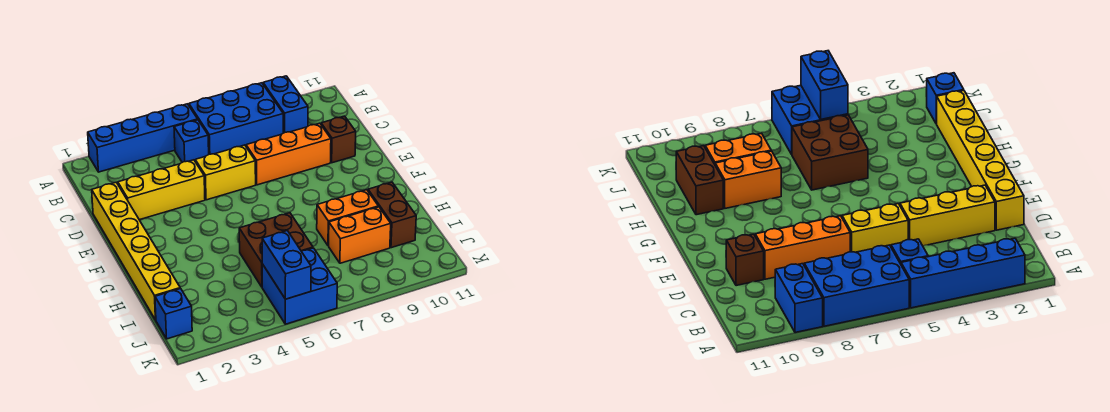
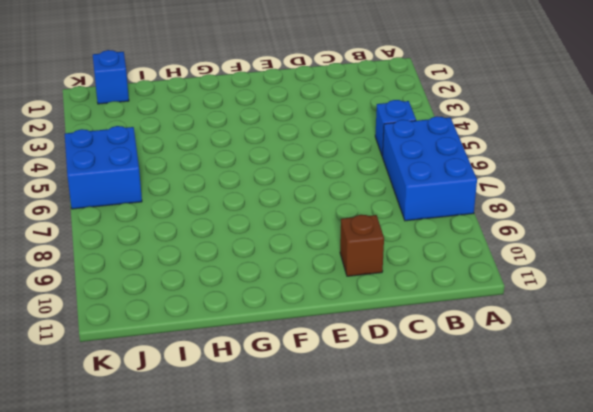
none -> blue 1x4 brick [88,104,198,172]
none -> blue 1x2 brick [263,76,308,133]
none -> yellow 1x6 brick [92,182,180,320]

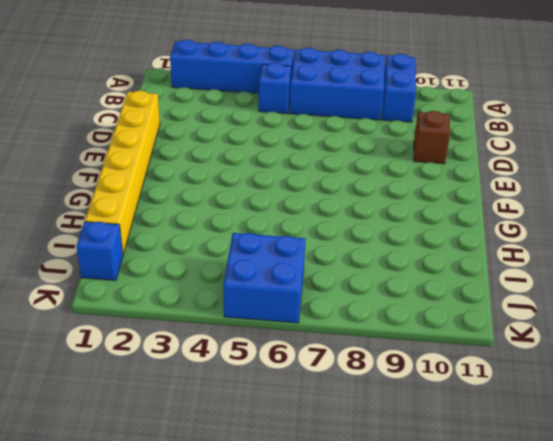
none -> yellow 1x3 brick [118,160,205,220]
none -> yellow 1x2 brick [195,145,256,200]
none -> orange 1x3 brick [246,123,331,185]

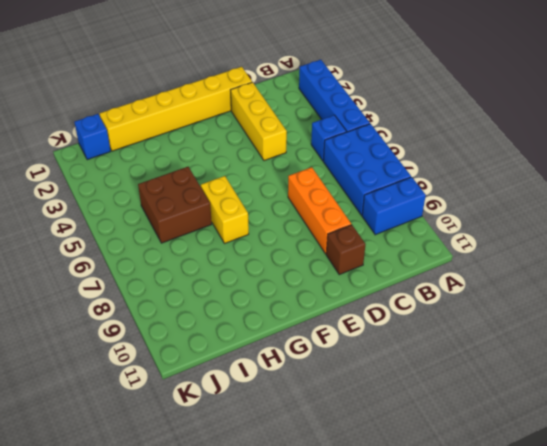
yellow 1x2 brick [201,176,249,244] -> yellow 1x2 brick moved to [195,145,256,200]
none -> orange 1x2 brick [317,190,378,246]
none -> brown 1x2 brick [368,182,416,248]
none -> orange 1x2 brick [329,207,391,263]

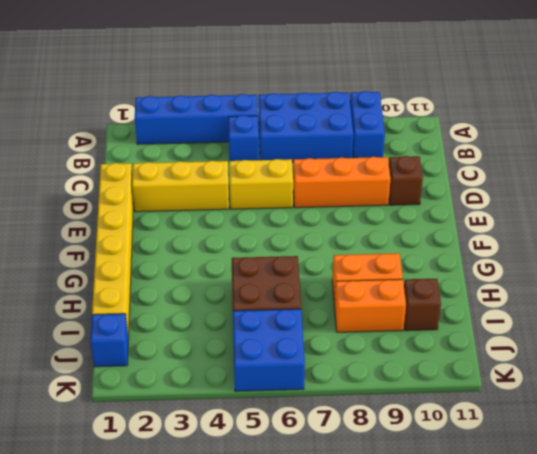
brown 1x1 brick [404,279,441,331] -> brown 1x2 brick [368,182,416,248]
none -> blue 1x2 brick [262,231,311,299]

